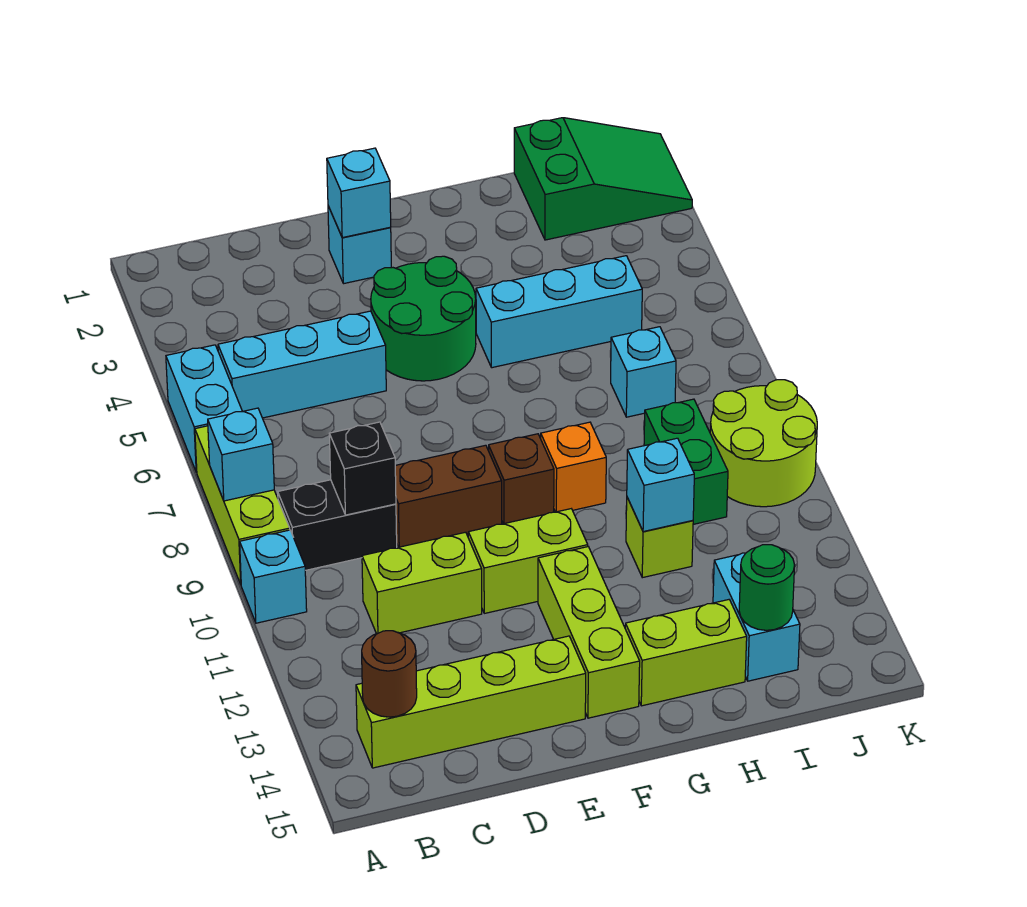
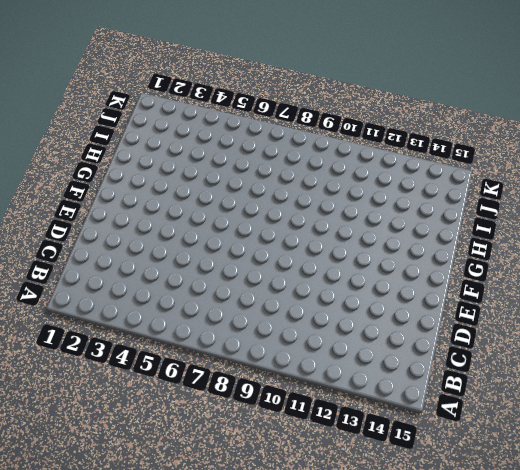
none -> cyan 1x2 brick [166,345,242,472]
none -> lime 1x3 brick [195,426,290,584]
none -> cyan 1x1 brick [240,530,307,623]

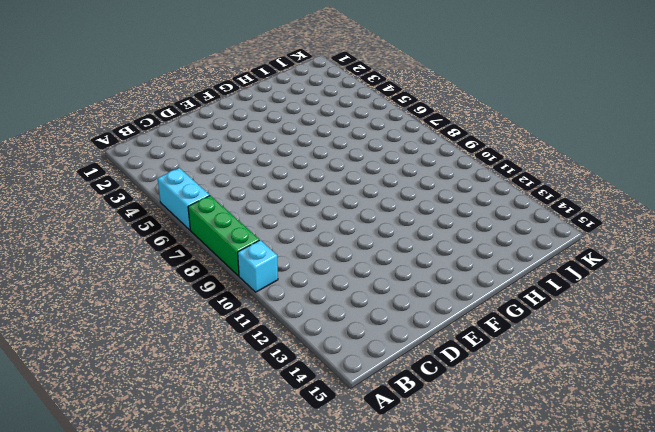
green 1x3 brick [188,196,259,276] -> lime 1x3 brick [195,426,290,584]
none -> cyan 1x3 brick [218,311,386,418]
none -> black 1x2 brick [278,480,397,570]
none -> lime 1x4 brick [356,636,586,768]

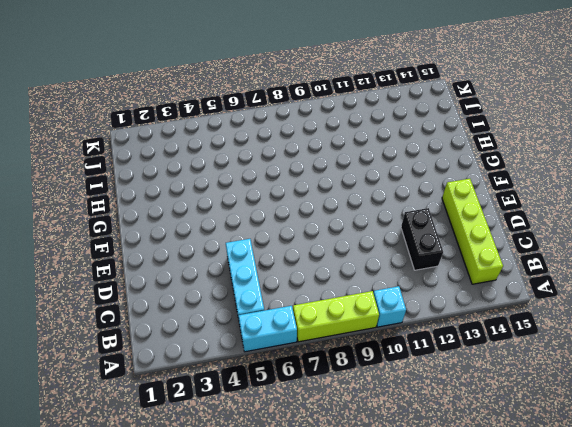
black 1x2 brick [401,208,443,270] -> black 1x2 brick moved to [278,480,397,570]
none -> lime 1x2 brick [362,532,482,634]
none -> brown 1x2 brick [395,445,502,547]
none -> cyan 1x1 brick [328,206,391,284]

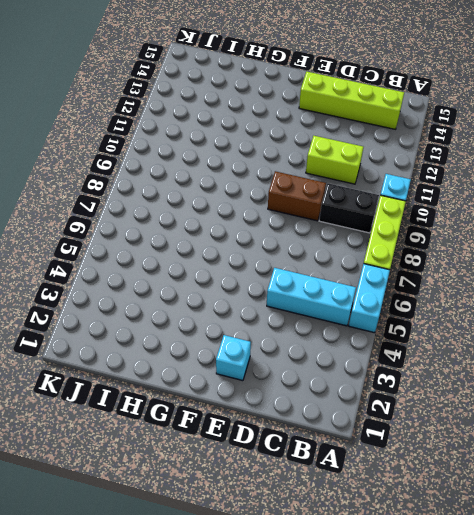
none -> green 2x2 round brick [371,256,476,381]
none -> lime 1x2 brick [468,509,588,613]
none -> brown 1x1 brick [489,434,554,524]

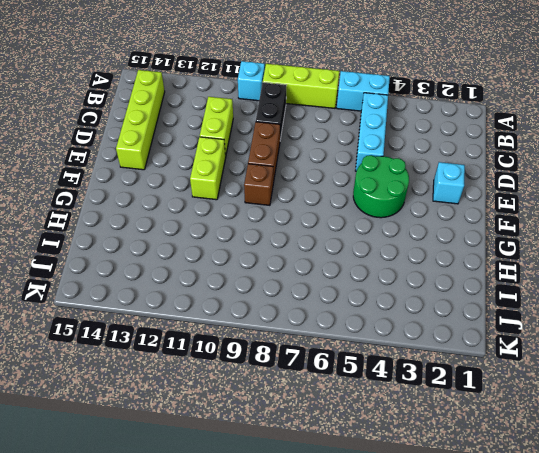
none -> lime 1x3 brick [538,547,640,718]
none -> cyan 1x3 brick [476,256,642,368]
none -> orange 1x1 brick [541,422,606,512]

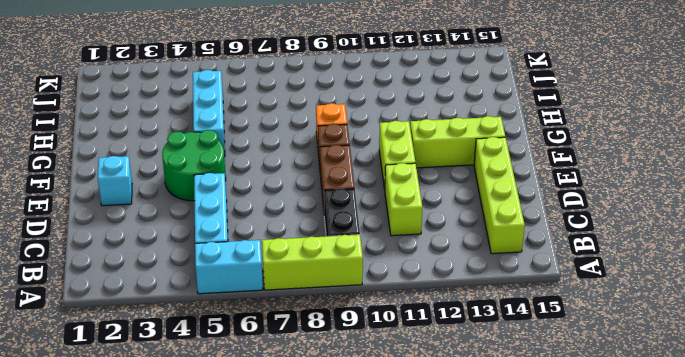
none -> cyan 1x1 brick [240,530,307,623]
none -> lime 1x2 brick [625,600,747,706]
none -> lime 1x1 brick [626,498,693,578]

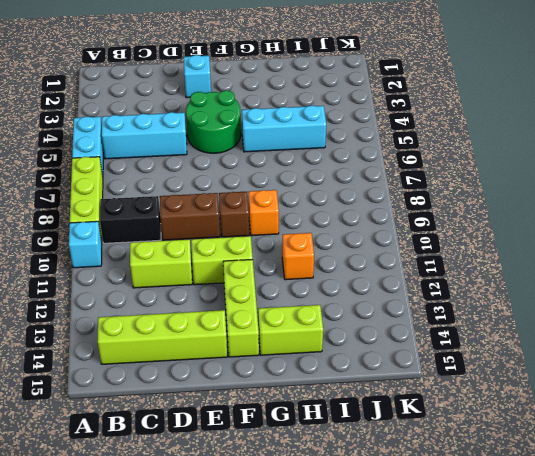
orange 1x1 brick [282,233,314,280] -> lime 1x1 brick [626,498,693,578]
none -> green 2x3 slope [514,118,692,240]
none -> cyan 1x1 brick [611,327,676,417]
none -> green 1x2 brick [644,399,728,524]

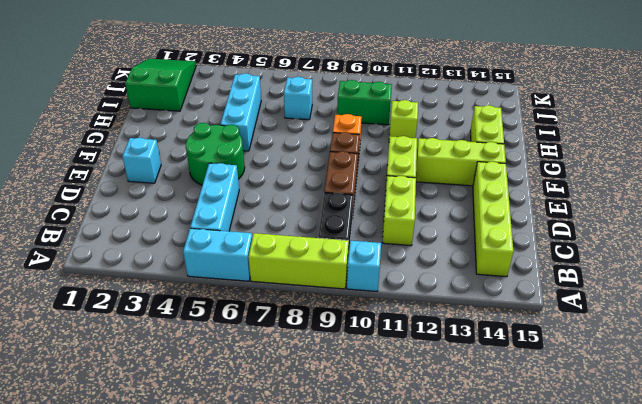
none -> cyan 1x2 brick [713,553,800,681]
none -> lime 2x2 round brick [710,380,817,507]
none -> cyan 1x1 brick [208,408,274,501]

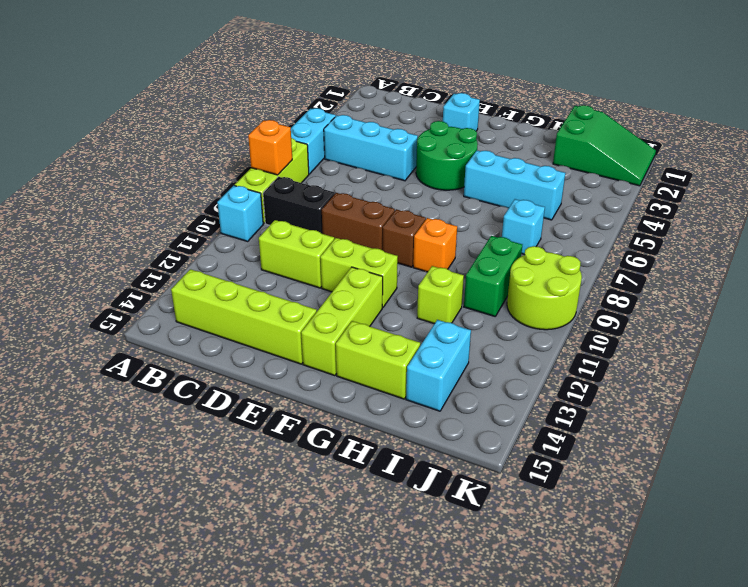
orange 1x1 brick [248,120,292,175] -> cyan 1x1 brick [208,408,274,501]
none -> brown 1x1 round brick [362,631,417,717]
none -> black 1x1 brick [329,422,396,515]
none -> cyan 1x1 brick [327,148,391,238]

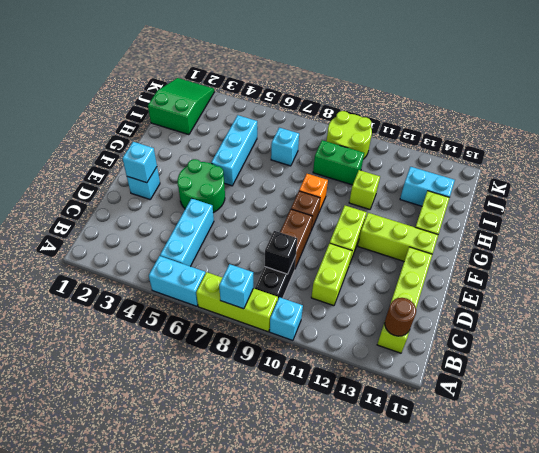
none -> cyan 1x1 brick [627,438,694,532]
none -> green 1x1 round brick [739,545,795,630]

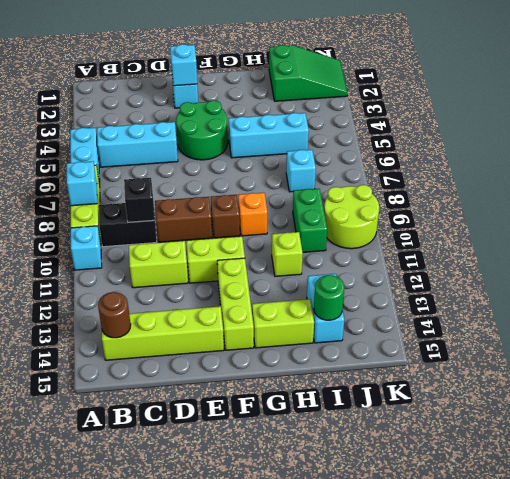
none -> cyan 1x1 brick [627,438,694,532]

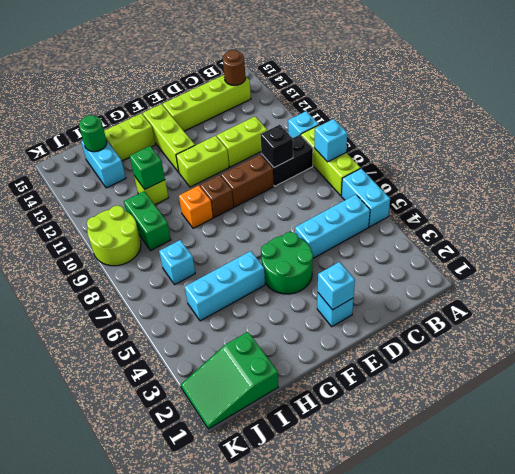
green 1x1 brick [130,146,165,189] -> cyan 1x1 brick [627,438,694,532]

